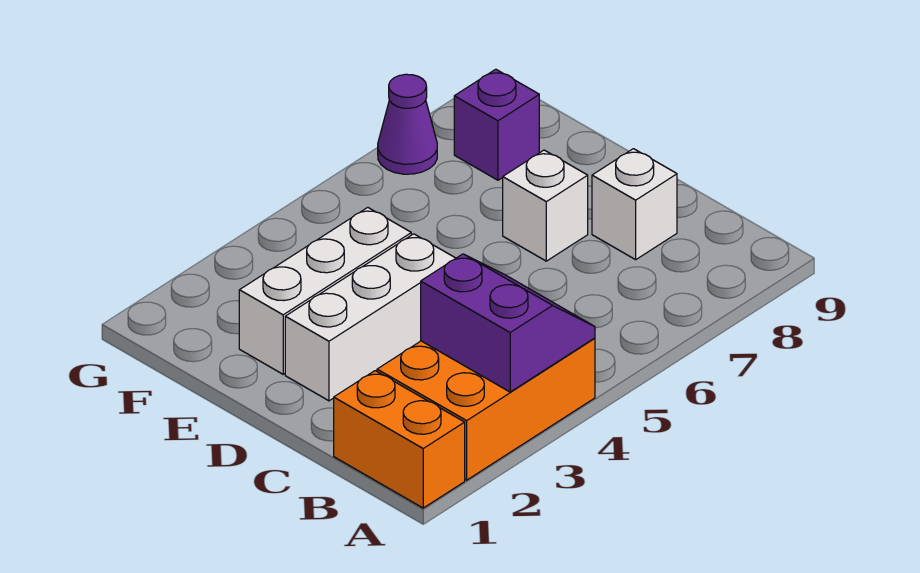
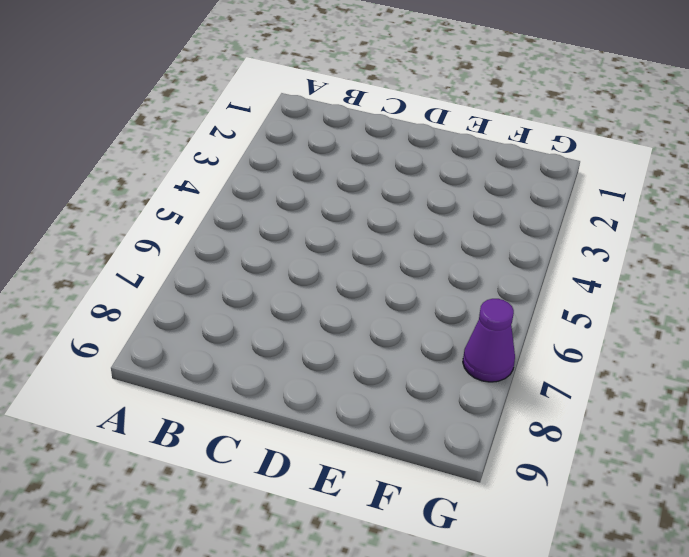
none -> orange 1x2 brick [334,371,465,508]
none -> orange 2x3 brick [377,338,595,480]

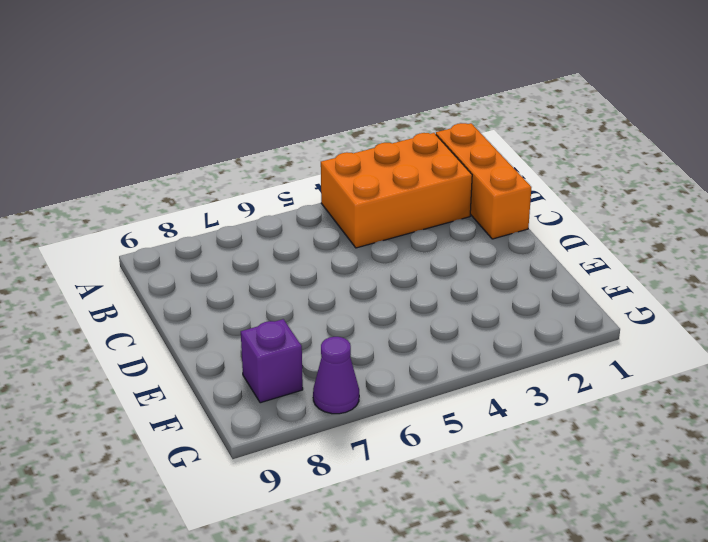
orange 1x3 brick [436,123,531,239] -> orange 1x2 brick [334,371,465,508]
none -> white 1x1 brick [592,149,677,260]
none -> white 1x3 brick [285,234,456,401]

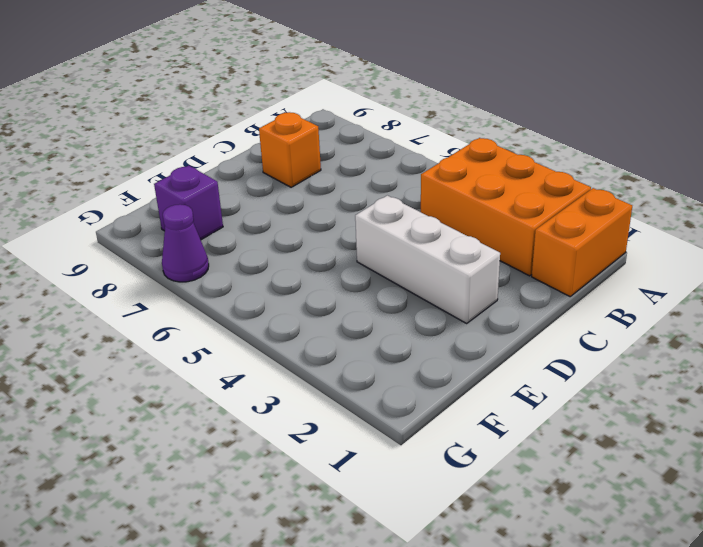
orange 1x1 brick [259,112,321,187] -> white 1x1 brick [592,149,677,260]
none -> white 1x1 brick [503,150,588,261]
none -> white 1x3 brick [239,208,411,374]

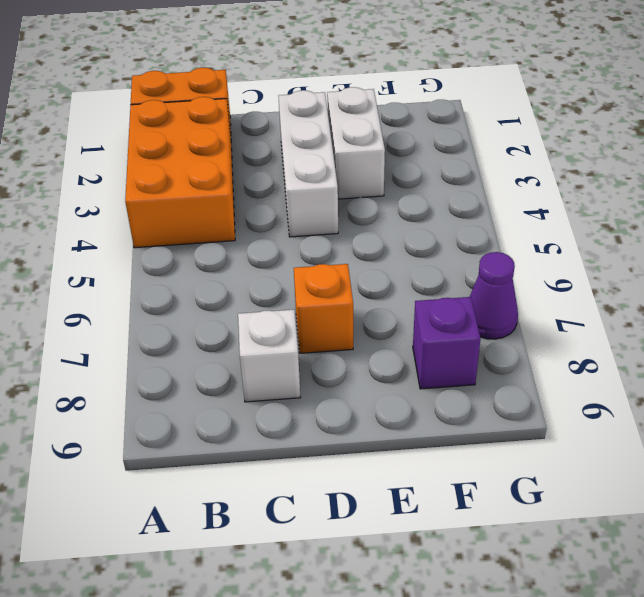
orange 1x1 brick [294,264,353,353] -> white 1x1 brick [503,150,588,261]
white 1x2 brick [327,87,385,199] -> white 1x3 brick [239,208,411,374]
none -> purple 2x2 slope [421,254,595,392]

